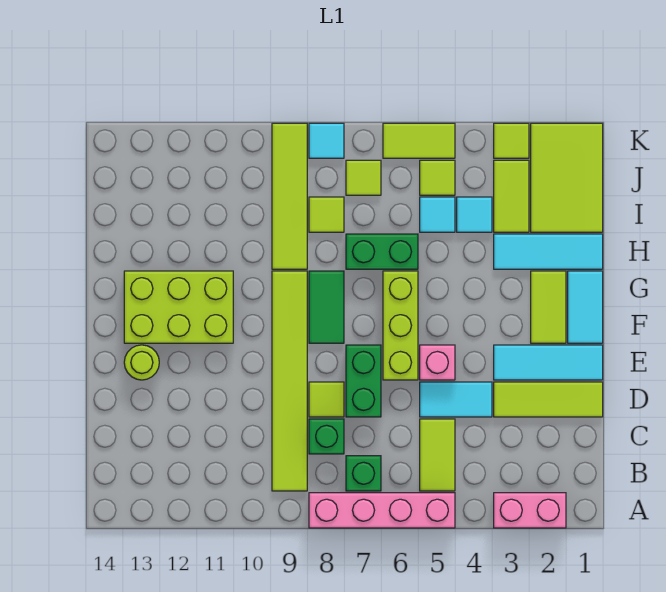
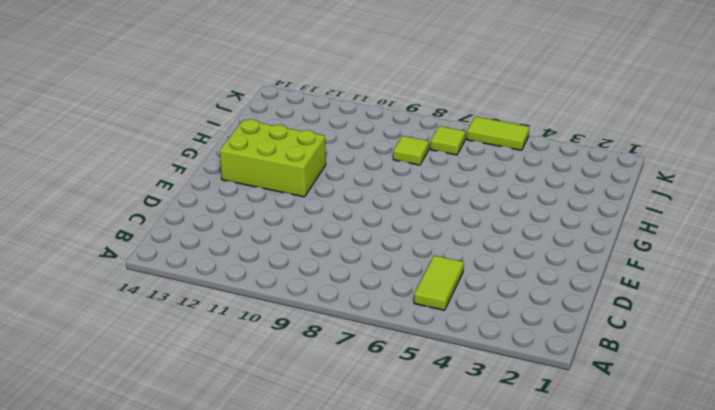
none -> pink 1x2 brick [494,493,566,528]
none -> pink 1x4 brick [309,493,455,528]
none -> green 1x1 brick [346,456,381,491]
none -> lime 1x6 tile [272,271,307,491]

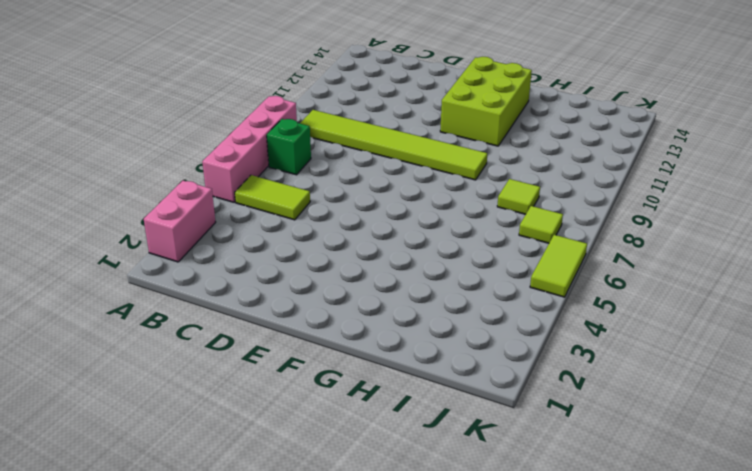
none -> green 1x1 brick [309,419,344,454]
none -> lime 1x3 tile [494,382,603,417]
none -> cyan 1x2 tile [420,382,492,417]
none -> green 1x2 brick [346,345,381,417]

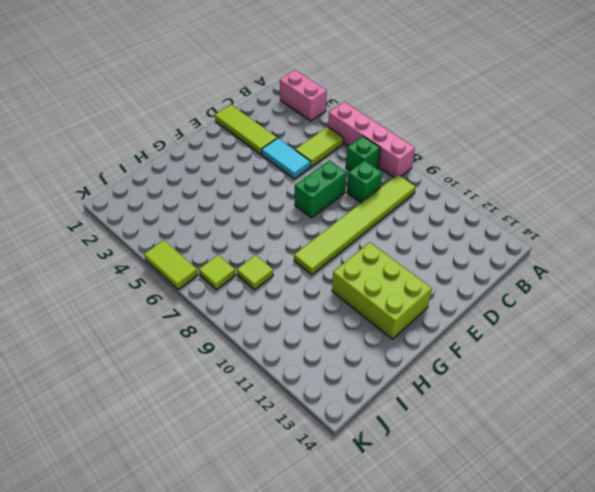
none -> lime 1x1 tile [309,382,344,417]
none -> cyan 1x3 tile [494,345,603,380]
none -> pink 1x1 brick [420,345,455,380]
none -> lime 1x3 brick [383,271,418,380]

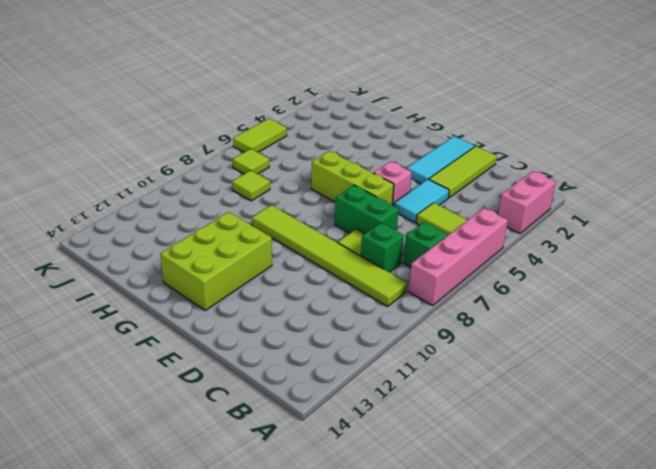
none -> lime 1x1 round brick [124,345,159,380]
none -> cyan 1x2 tile [568,271,603,343]
none -> lime 1x2 tile [531,271,566,343]
none -> green 1x2 tile [309,271,344,343]

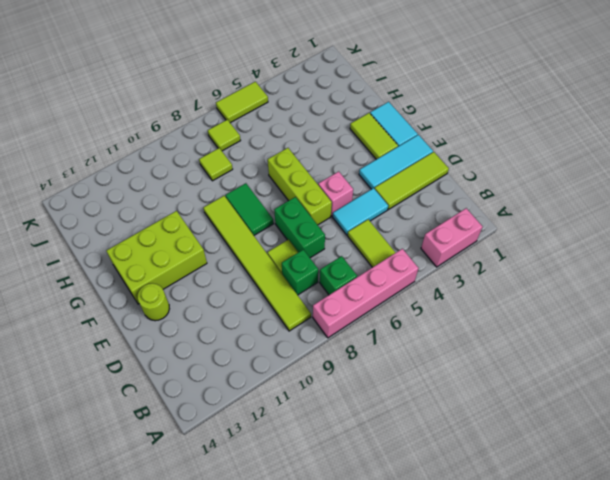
none -> cyan 1x3 tile [494,234,603,269]
none -> green 1x2 brick [346,234,418,269]
none -> lime 1x4 tile [272,123,307,269]
none -> lime 2x3 tile [531,123,603,232]

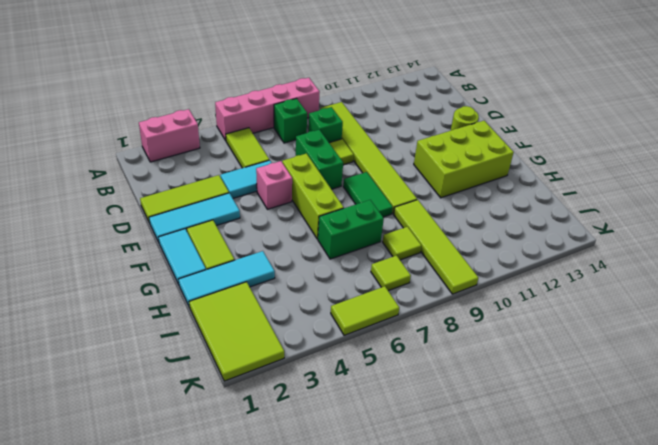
none -> lime 1x2 tile [494,160,529,232]
none -> cyan 1x1 tile [457,197,492,232]
none -> cyan 1x1 tile [420,197,455,232]
none -> lime 1x1 tile [420,160,455,195]

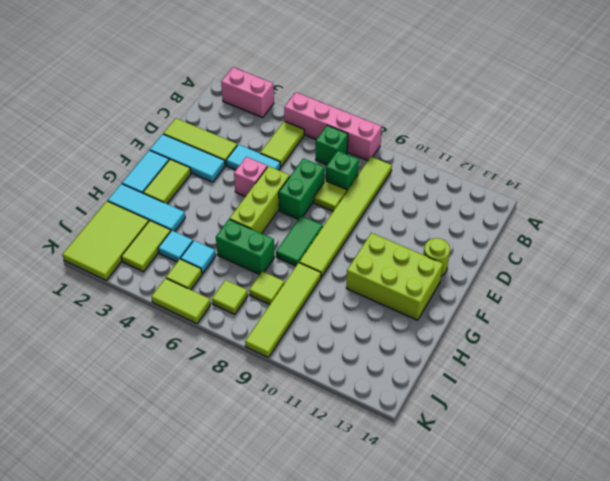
none -> lime 1x1 tile [494,123,529,158]
none -> cyan 1x1 tile [309,123,344,158]

